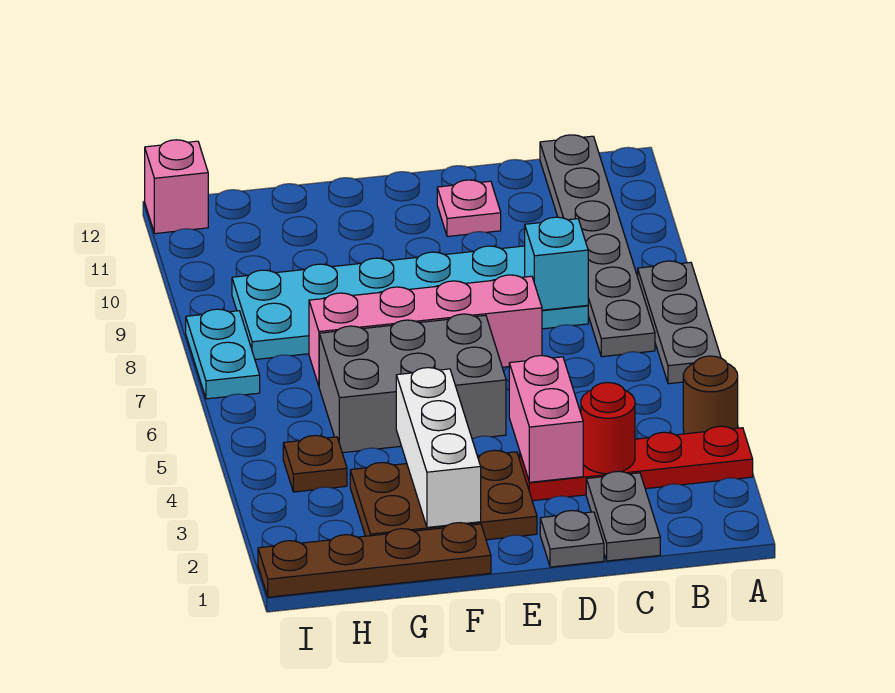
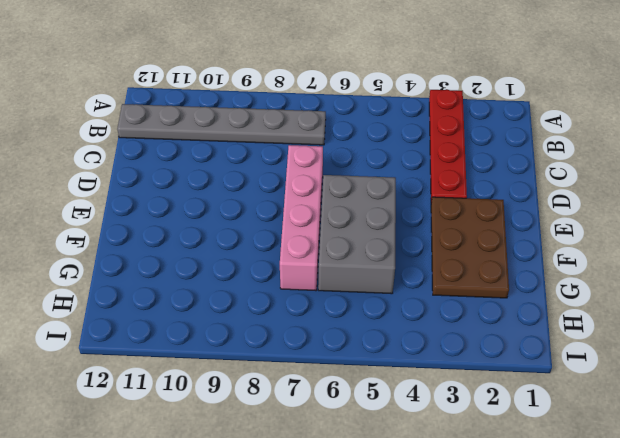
none -> brown 1x1 round brick [683,356,738,434]
none -> grey 1x3 plate [638,261,721,384]
none -> grey 1x2 plate [586,471,660,561]

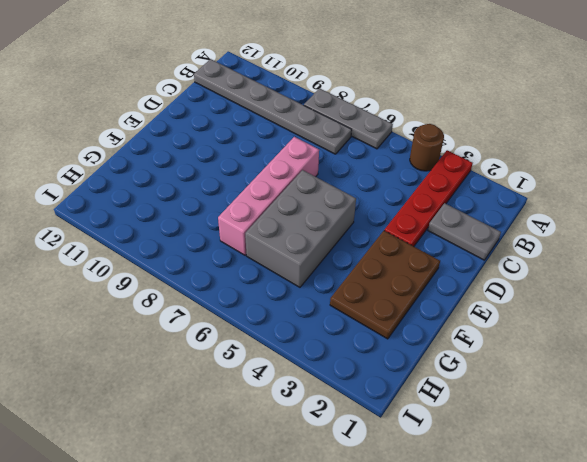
none -> cyan 2x6 plate [232,246,588,359]
none -> grey 1x1 plate [540,511,604,567]
none -> pink 1x1 plate [437,180,501,237]

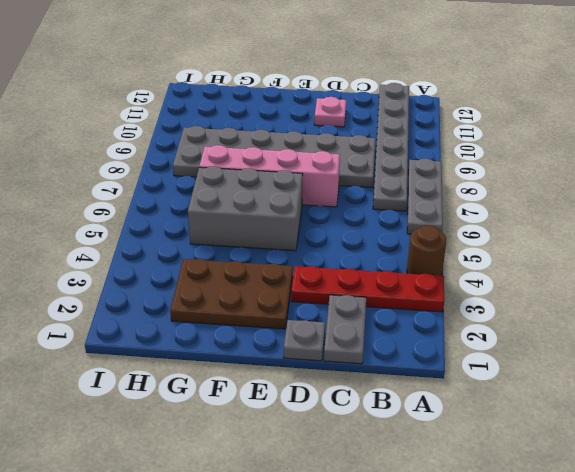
grey 2x6 plate [173,126,375,187] -> cyan 2x6 plate [232,246,588,359]
none -> brown 1x4 plate [258,523,491,597]
none -> brown 1x1 plate [283,436,347,492]
none -> cyan 1x2 plate [186,309,260,399]

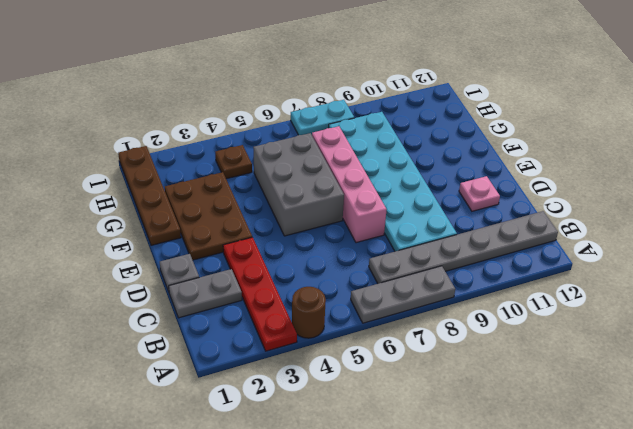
none -> pink 1x1 brick [145,140,208,234]
none -> red 1x1 round brick [581,383,635,474]
none -> cyan 1x1 brick [525,217,588,310]

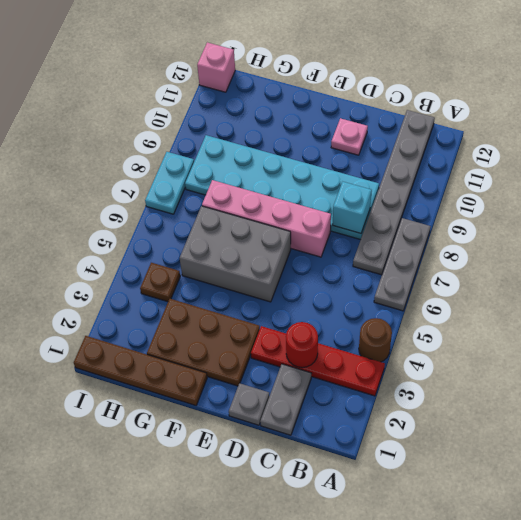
none -> pink 1x2 brick [509,356,583,482]
none -> white 1x3 brick [396,368,481,527]

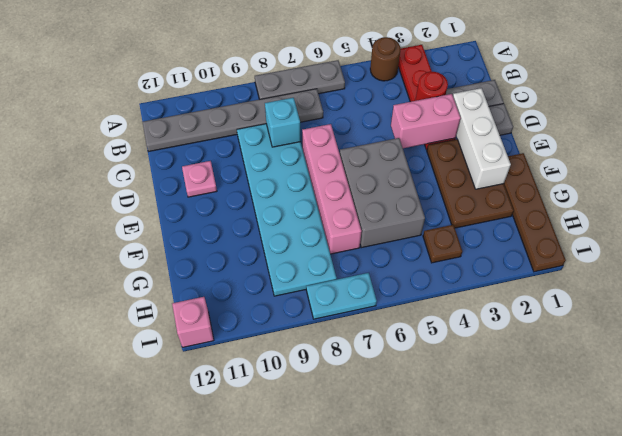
white 1x3 brick [453,88,511,189] -> white 1x3 brick turned to [396,368,481,527]

